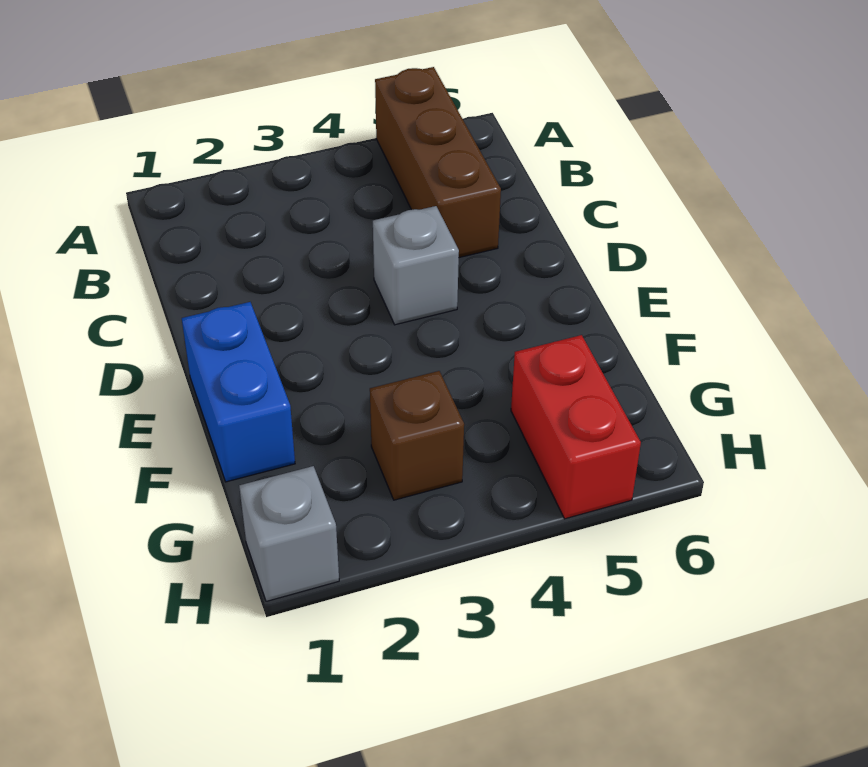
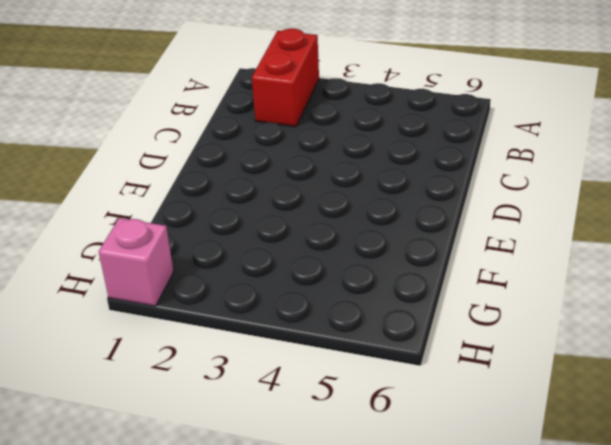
red 1x2 brick [252,29,319,127] -> red 1x2 brick moved to [511,335,641,519]
pink 1x1 brick [99,218,174,306] -> grey 1x1 brick [239,466,339,601]
none -> brown 1x3 brick [375,67,501,258]
none -> grey 1x1 brick [373,206,459,325]

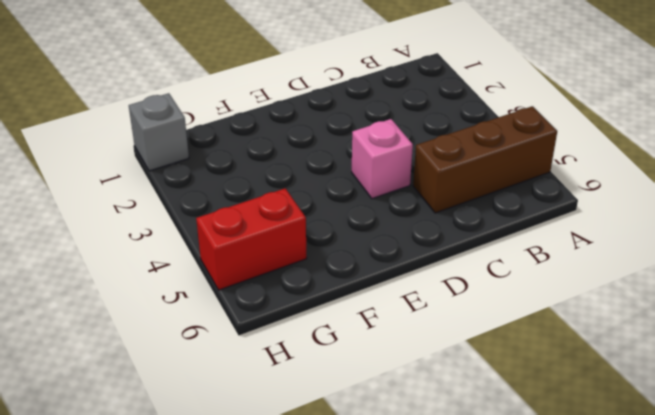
pink 1x1 brick [352,119,413,199] -> grey 1x1 brick [373,206,459,325]
none -> blue 1x2 brick [182,302,295,482]
none -> brown 1x1 brick [370,371,464,500]

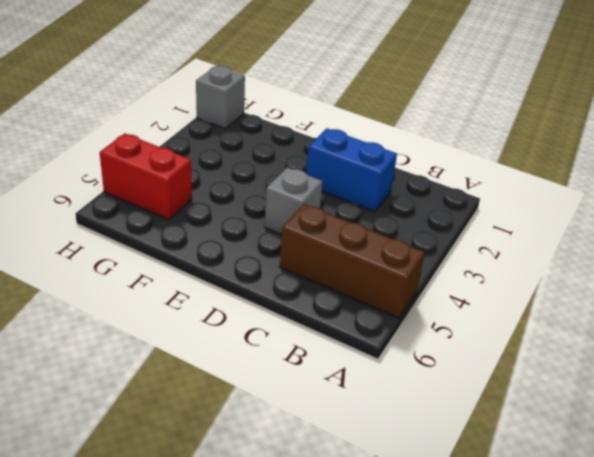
blue 1x2 brick [306,128,397,212] -> blue 1x2 brick moved to [182,302,295,482]
none -> brown 1x1 brick [370,371,464,500]

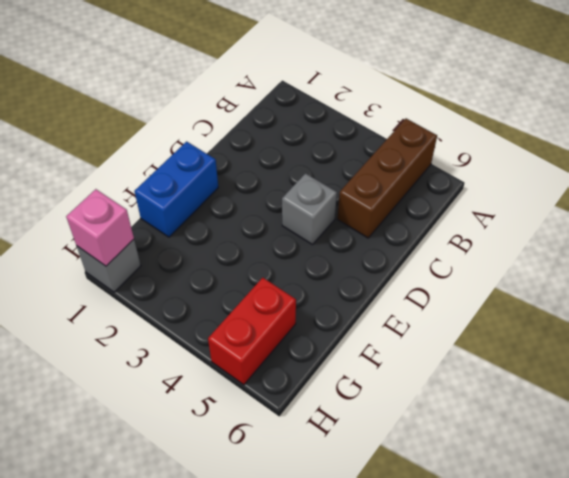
pink 1x1 brick [66,189,134,266] -> none
none -> brown 1x1 brick [370,371,464,500]

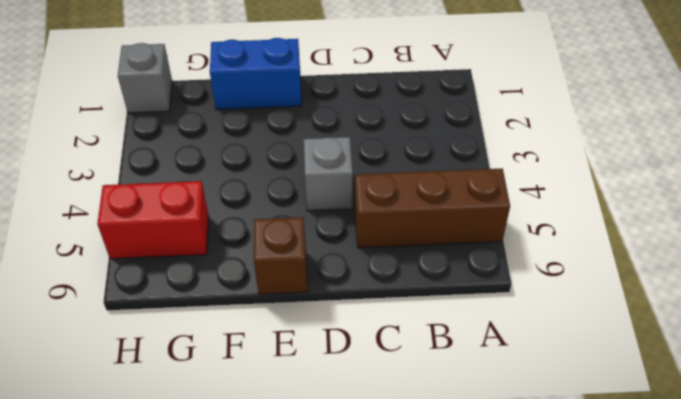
brown 1x1 brick [254,217,307,294] -> brown 1x1 brick moved to [370,371,464,500]

